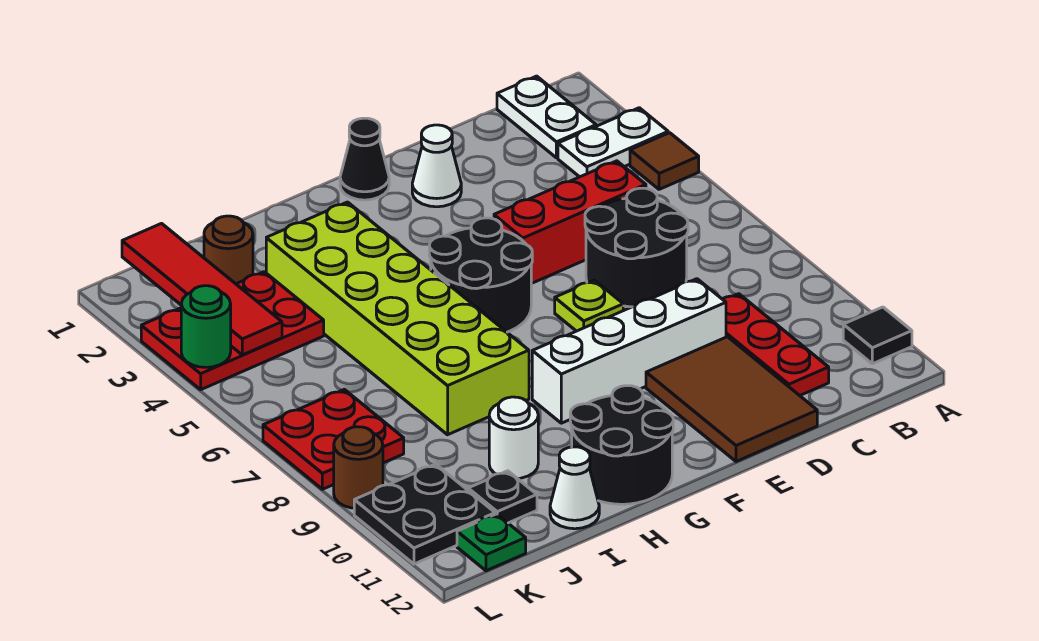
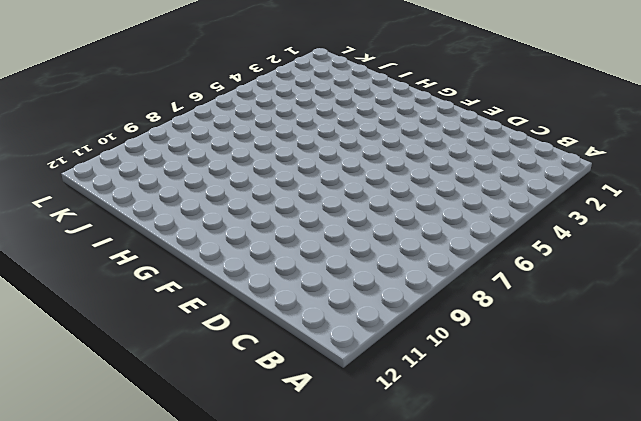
none -> white 1x2 plate [558,108,668,177]
none -> brown 1x1 tile [630,133,699,189]
none -> black 1x1 tile [843,307,912,364]

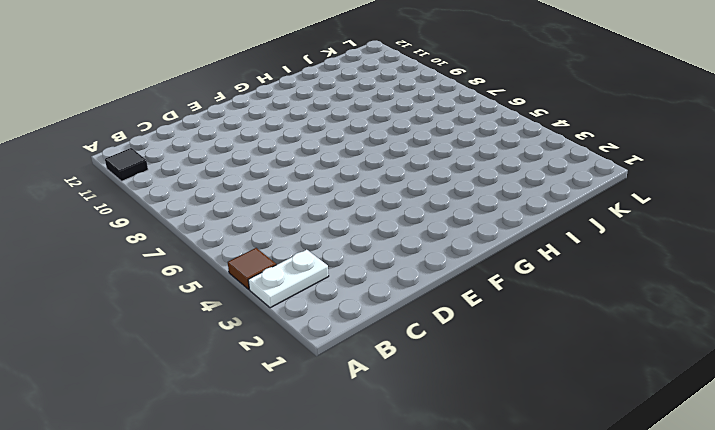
none -> white 1x2 plate [497,76,596,158]
none -> red 1x3 brick [494,161,646,284]
none -> black 2x2 round brick [585,188,688,307]

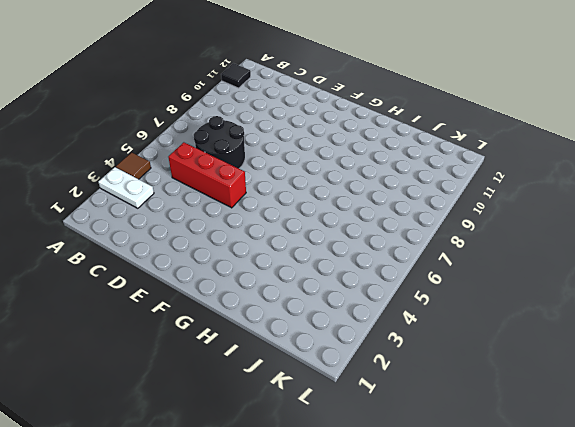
none -> white 1x2 plate [497,76,596,158]
none -> red 1x3 plate [723,294,829,395]
none -> white 1x4 brick [532,279,726,423]

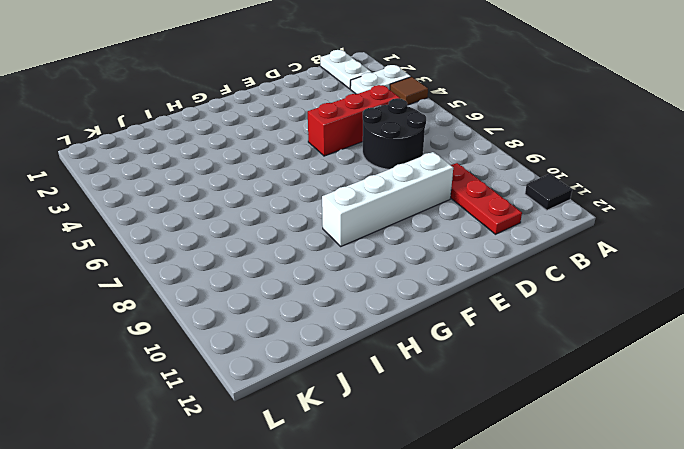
none -> brown 2x3 tile [646,337,817,462]
none -> white 1x1 cone [412,125,461,207]
none -> lime 1x1 plate [555,280,623,331]

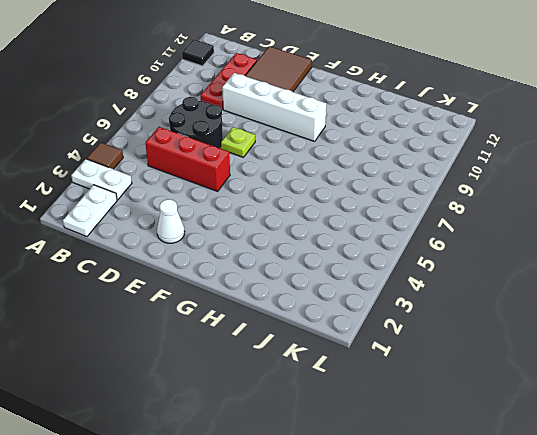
none -> black 1x1 cone [340,118,389,200]
none -> black 2x2 round brick [429,218,532,332]
none -> black 2x2 round brick [570,386,673,504]

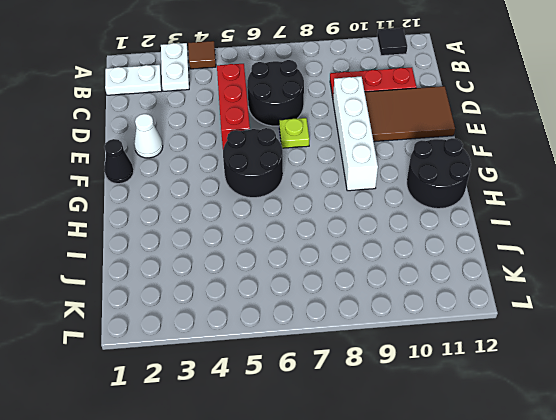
none -> lime 2x6 brick [266,202,529,435]
none -> white 1x1 round brick [489,397,538,479]
none -> white 1x1 cone [550,447,599,529]

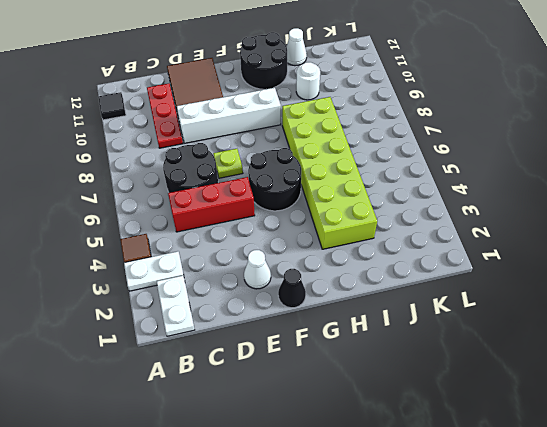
none -> brown 1x1 round brick [204,216,253,284]
none -> red 2x3 plate [141,272,324,390]
none -> black 1x1 plate [468,471,537,523]

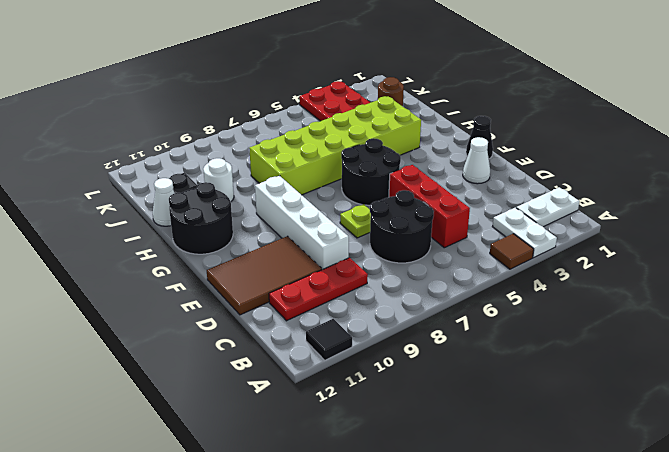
none -> red 2x2 plate [263,389,404,489]
none -> black 2x2 plate [354,464,495,564]
none -> green 1x1 plate [457,514,526,571]

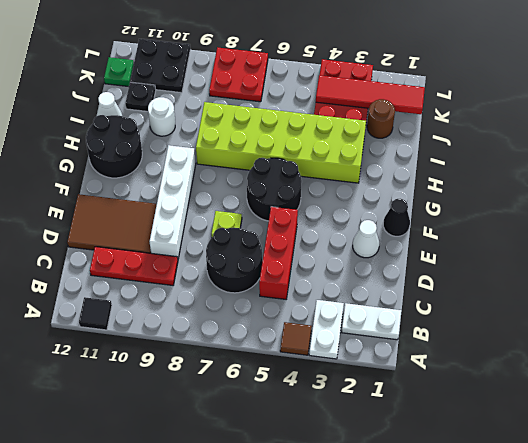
none -> brown 1x1 round brick [334,427,383,508]
none -> green 1x1 round brick [181,286,231,367]

